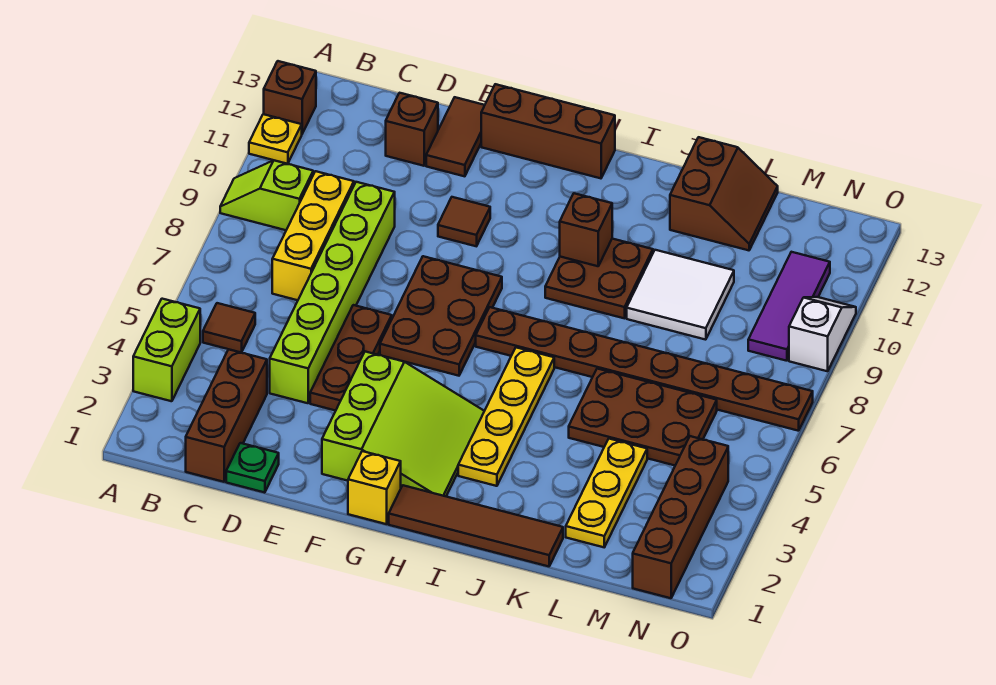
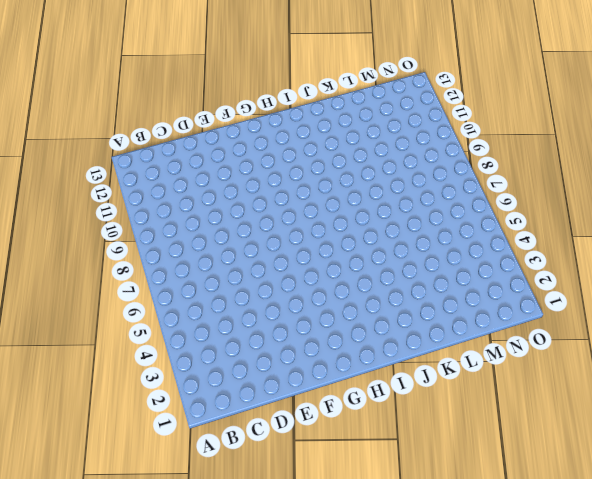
none -> lime 1x2 brick [133,299,200,401]
none -> lime 1x2 slope [220,160,313,230]
none -> yellow 1x1 plate [249,114,302,164]

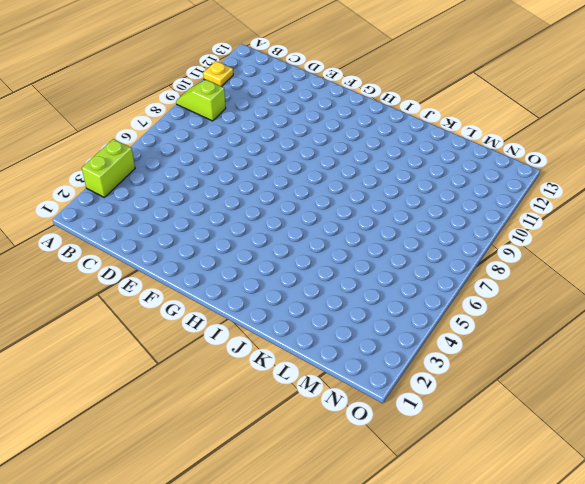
none -> brown 1x1 brick [264,61,316,134]
none -> brown 1x1 tile [203,303,255,353]
none -> brown 1x3 brick [186,349,267,482]

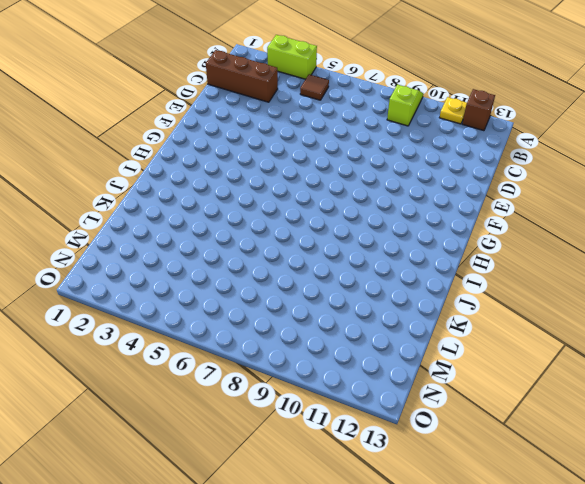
none -> yellow 1x3 brick [272,171,354,300]
none -> green 1x1 plate [226,443,279,493]
none -> lime 1x6 brick [270,182,395,403]

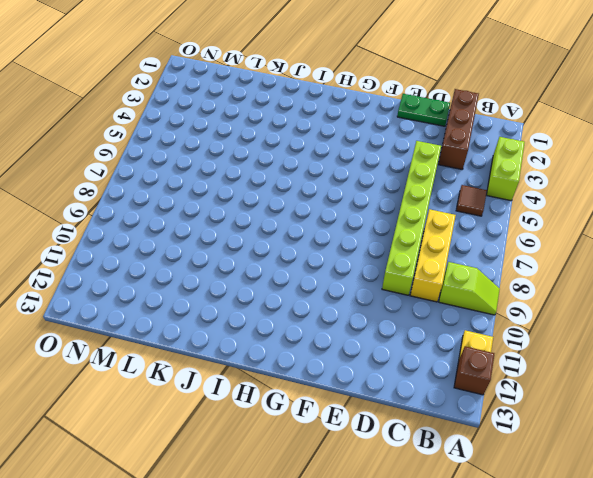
green 1x2 plate [397,94,450,126] -> green 1x1 plate [226,443,279,493]
none -> brown 1x1 brick [386,93,438,166]
none -> brown 1x3 plate [310,305,392,411]
none -> brown 1x2 tile [426,97,485,176]

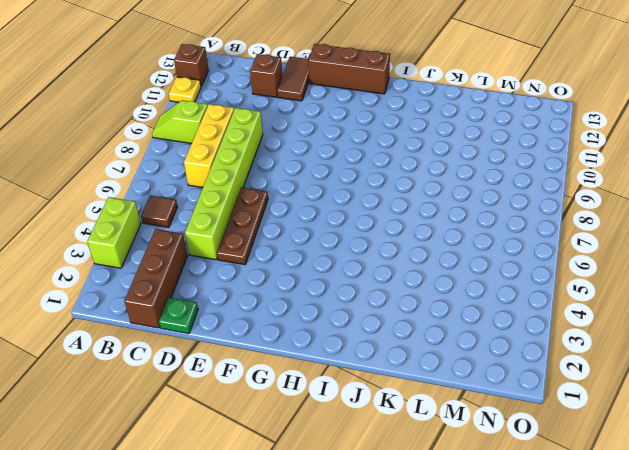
none -> lime 3x3 slope [322,352,484,496]
none -> brown 2x3 plate [380,256,502,376]
none -> brown 1x1 tile [438,197,490,246]

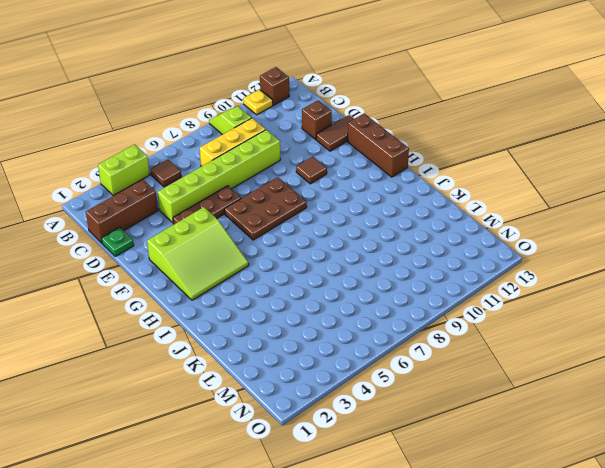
none -> yellow 1x1 brick [348,451,401,524]
none -> brown 1x4 tile [389,485,563,566]
none -> brown 1x8 plate [476,307,813,431]

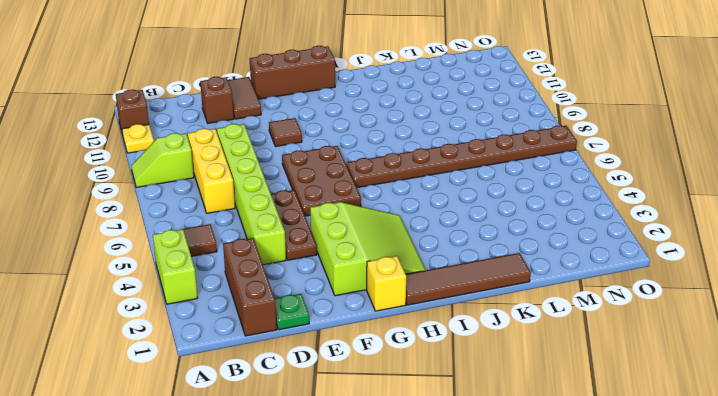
none -> yellow 1x4 plate [458,348,554,486]
none -> brown 2x2 plate [545,239,653,318]
none -> brown 2x3 plate [569,369,717,465]

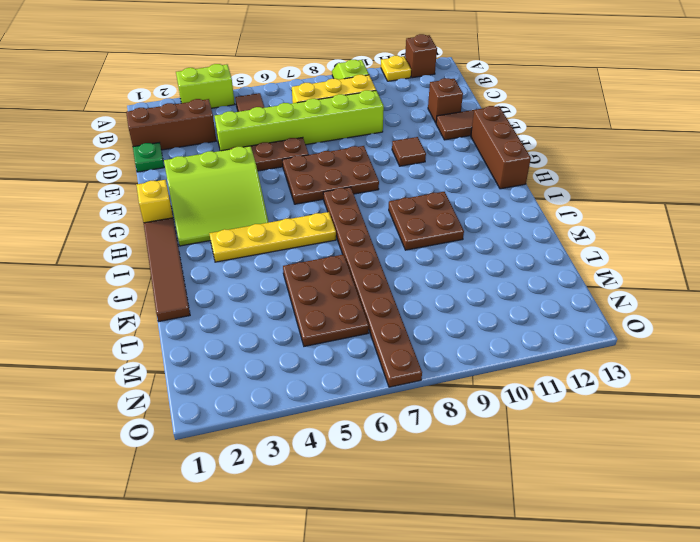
none -> white 2x2 tile [627,250,734,340]
none -> brown 2x2 slope [670,137,778,250]
none -> yellow 1x3 plate [566,439,647,547]

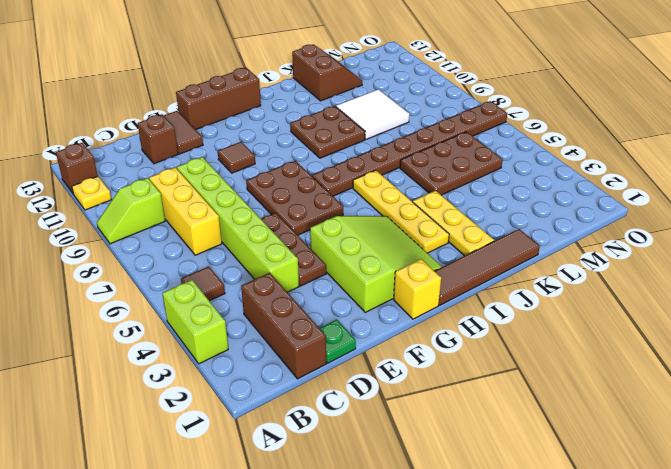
yellow 1x3 plate [413,191,494,256] -> yellow 1x3 plate moved to [566,439,647,547]
none -> brown 1x4 brick [633,436,728,598]
none -> purple 1x3 tile [748,252,830,361]
none -> white 1x2 slope [789,297,856,371]

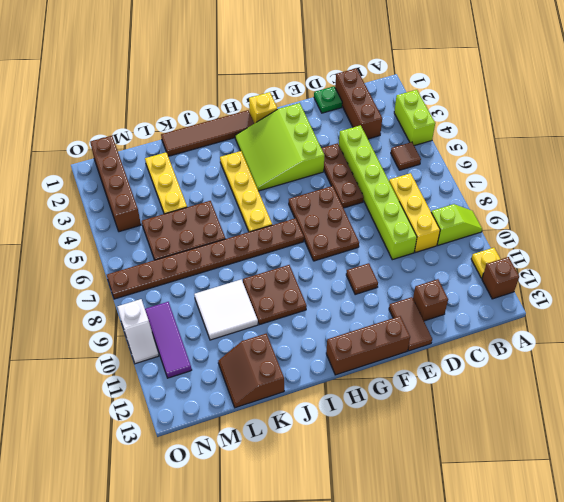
none -> brown 1x1 brick [560,193,612,266]

